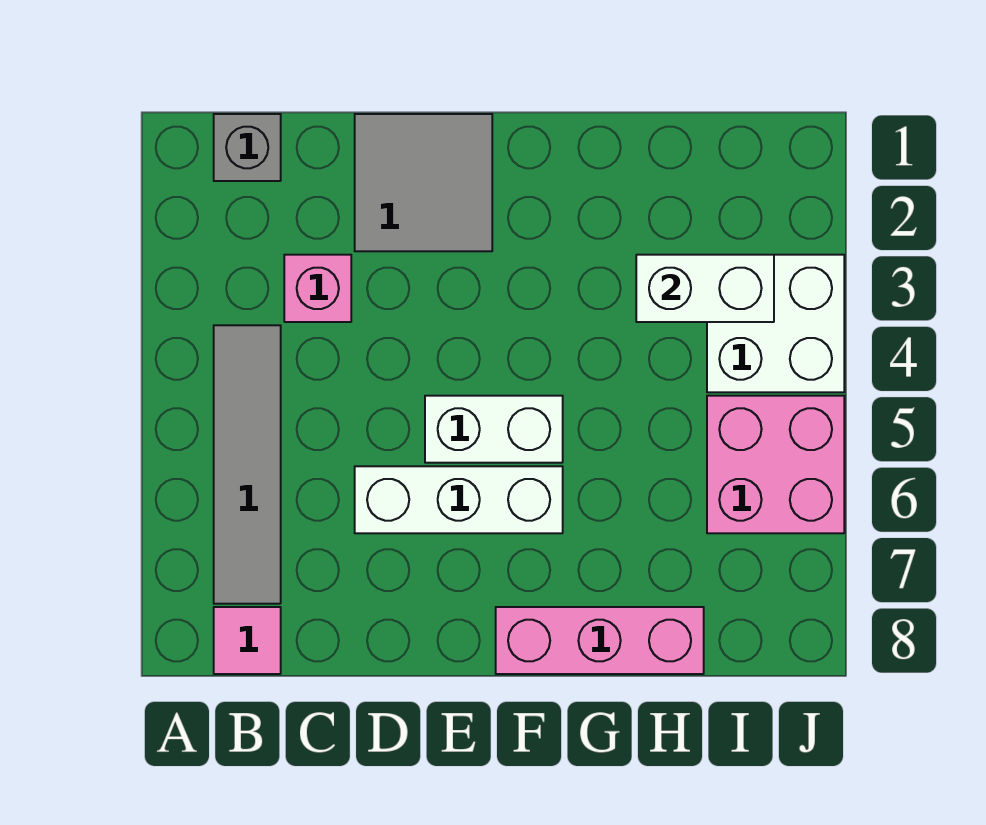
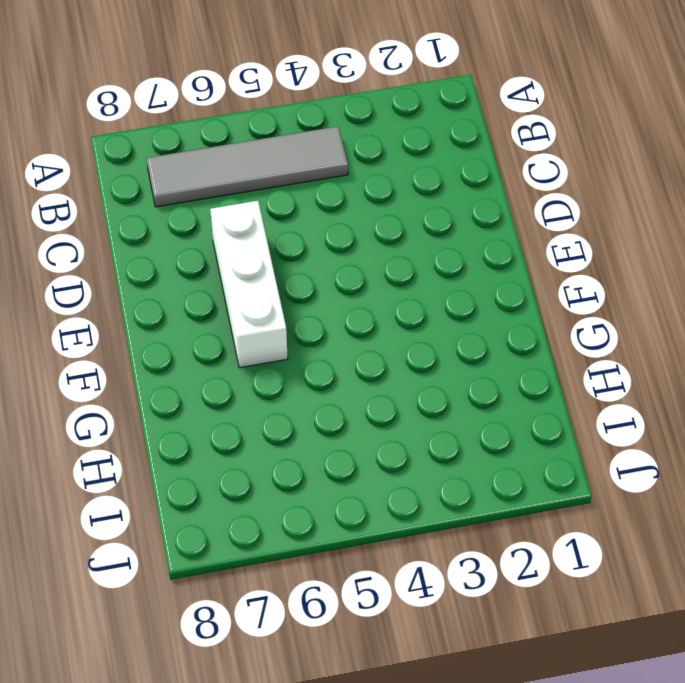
none -> grey 1x1 brick [214,114,281,181]
none -> pink 1x1 tile [214,607,281,674]

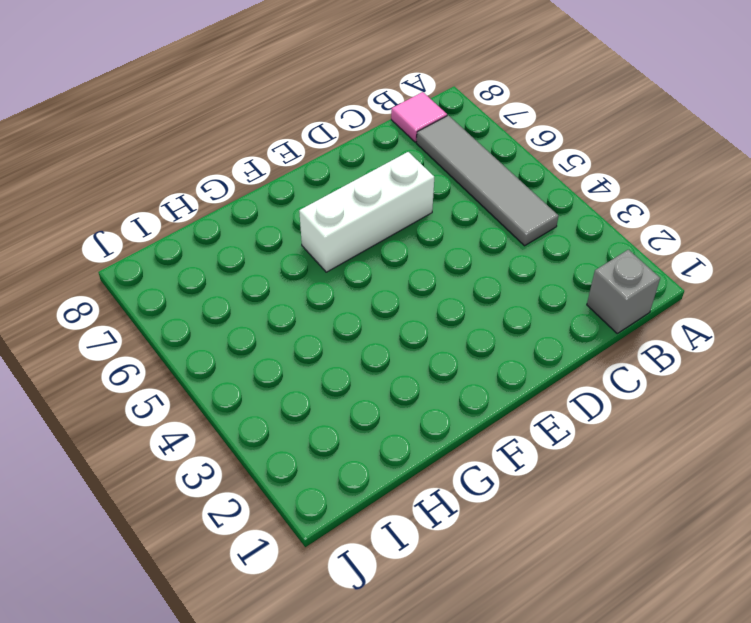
none -> pink 1x1 brick [284,255,351,322]
none -> grey 2x2 tile [355,114,492,251]

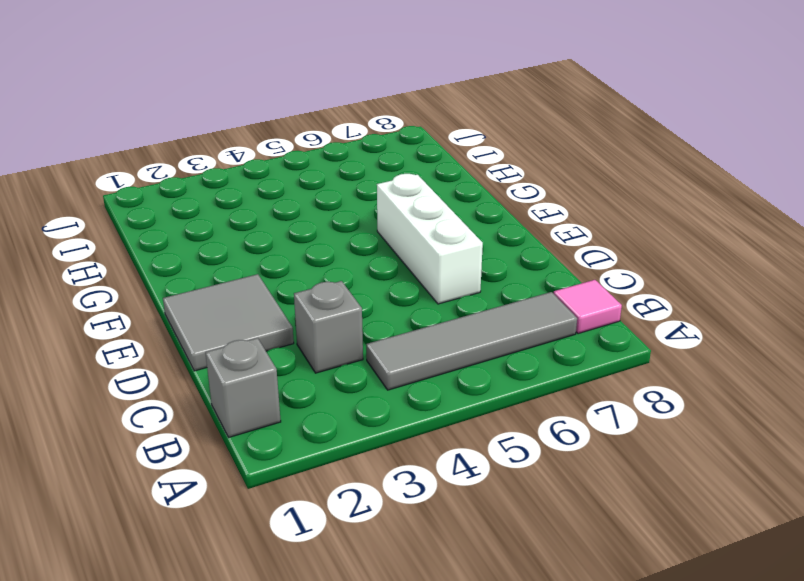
grey 1x1 brick [294,281,363,373] -> pink 1x1 brick [284,255,351,322]
none -> white 1x2 brick [425,396,563,463]
none -> pink 1x3 brick [496,607,704,674]

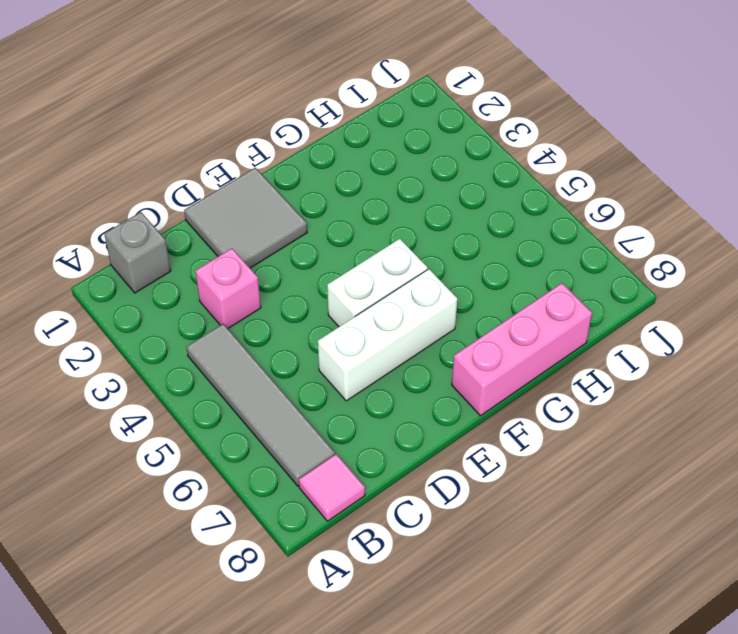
none -> white 2x2 brick [707,255,844,392]
none -> pink 2x2 brick [707,396,844,533]

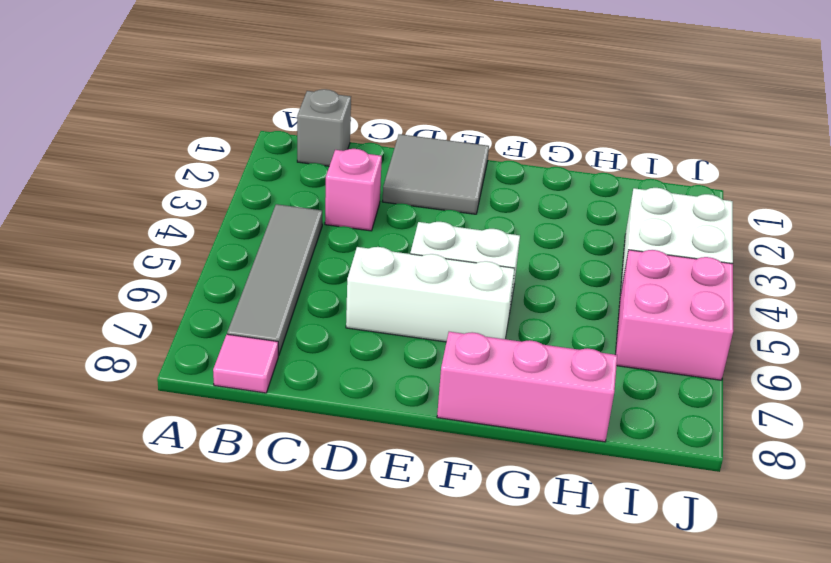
none -> white 1x2 brick [636,255,774,322]

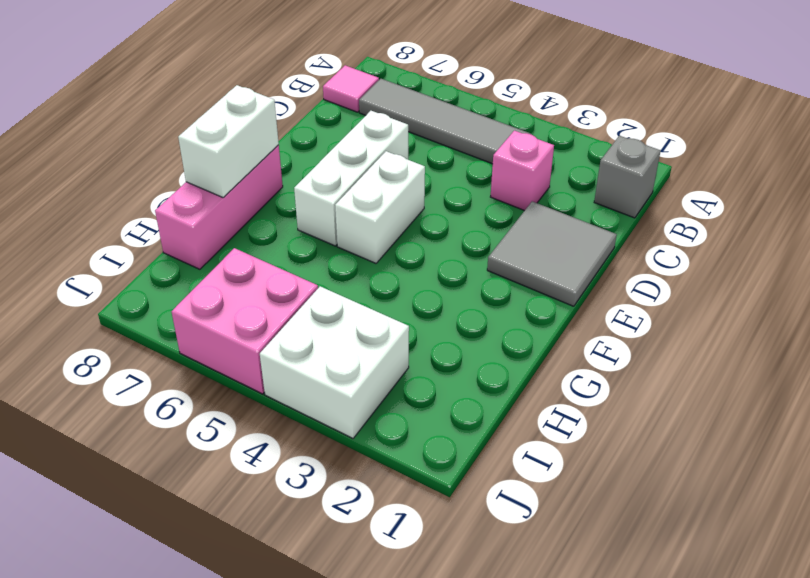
white 1x2 brick [178,85,279,198] -> white 1x2 brick moved to [636,255,774,322]

